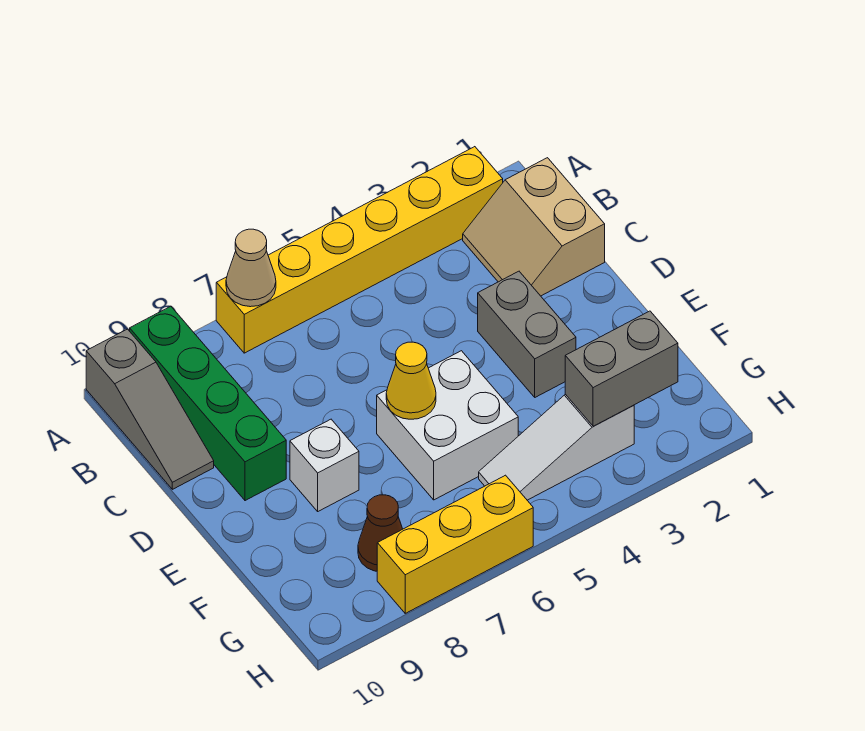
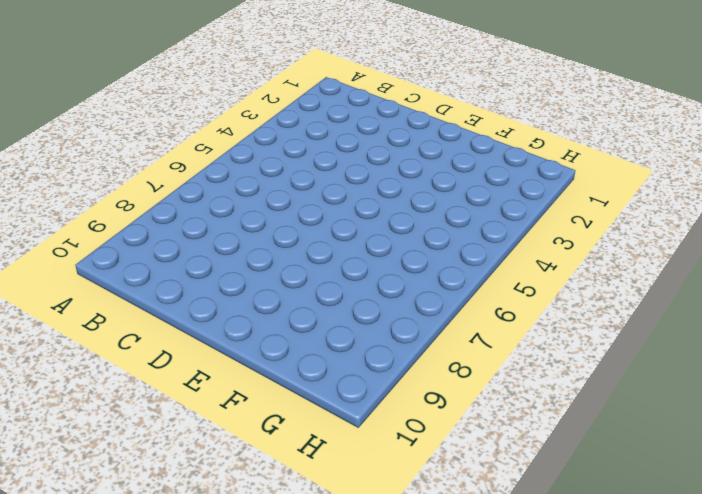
none -> yellow 1x6 brick [216,147,503,353]
none -> green 1x4 brick [130,306,286,501]
none -> grey 1x3 slope [86,329,214,489]

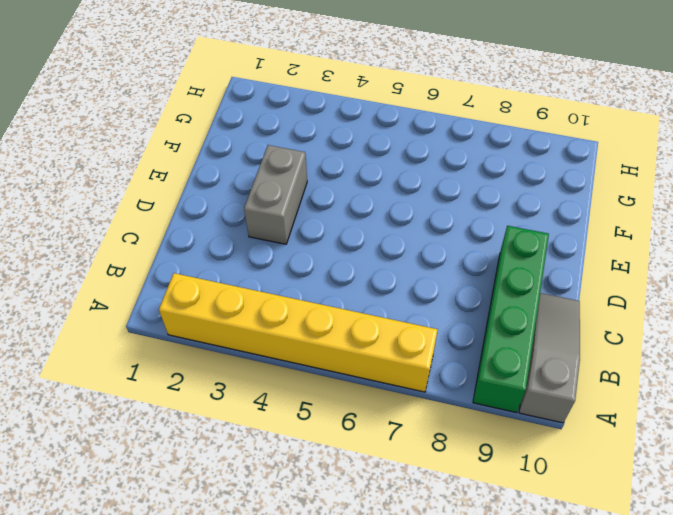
none -> tan 2x2 slope [463,158,605,296]
none -> white 2x2 brick [377,351,518,500]
none -> white 1x1 brick [290,419,359,511]

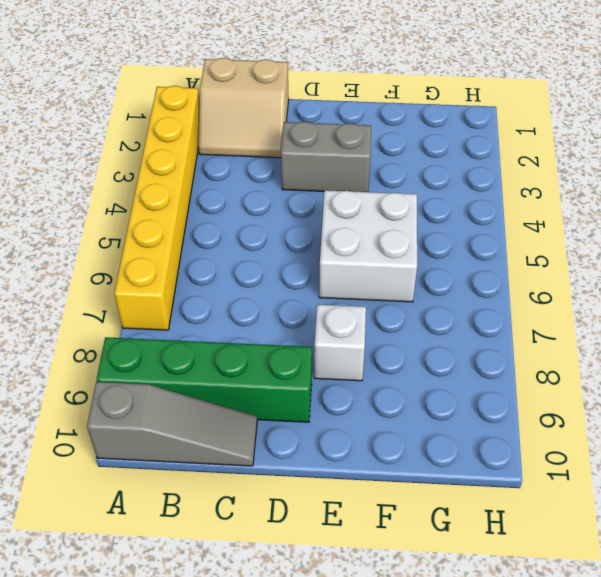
none -> white 1x3 slope [479,394,634,500]
none -> brown 1x1 cone [358,495,402,571]
none -> yellow 1x3 brick [377,475,533,613]

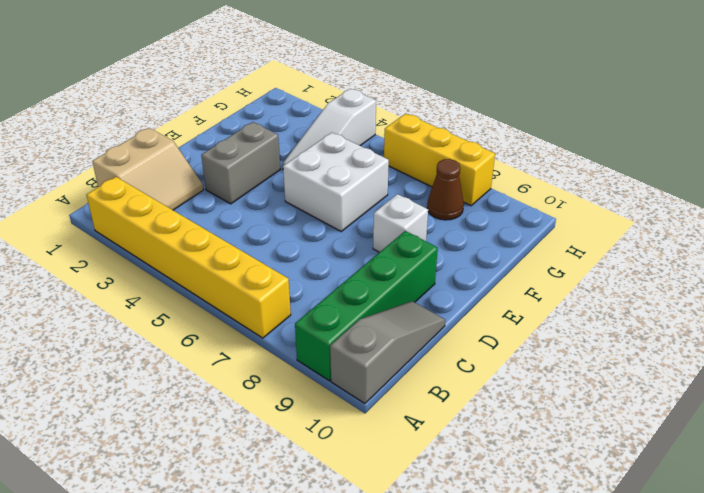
white 1x3 slope [283,89,376,166] -> white 1x3 slope turned to [479,394,634,500]
none -> tan 1x1 cone [226,229,276,307]
none -> yellow 1x1 cone [386,342,436,419]
none -> grey 1x2 brick [565,311,678,426]

